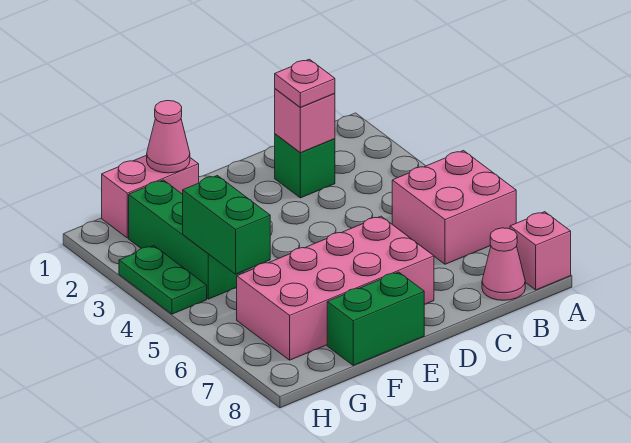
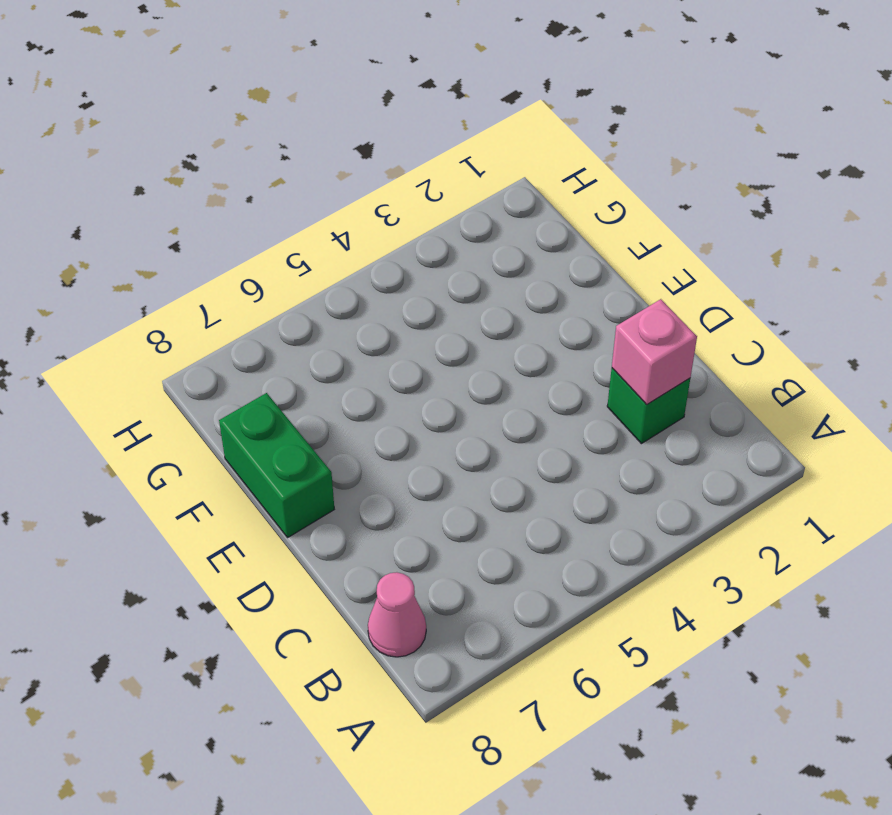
none -> pink 2x2 brick [392,151,516,264]
none -> pink 1x1 brick [510,212,571,290]
none -> pink 2x4 brick [237,216,434,360]

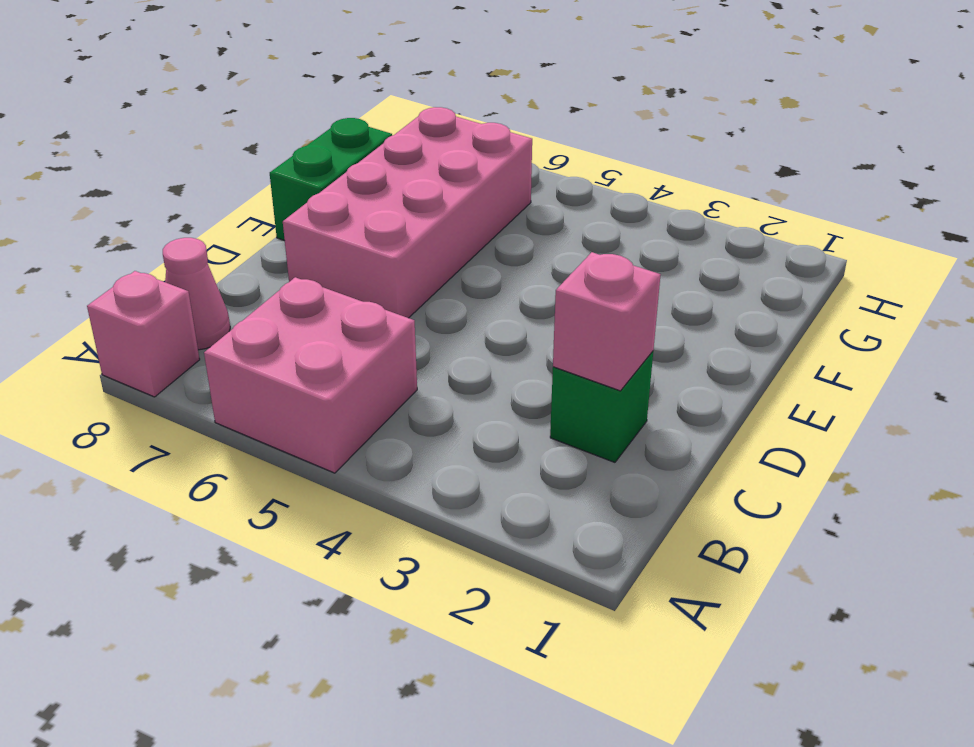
none -> pink 1x2 brick [102,155,199,238]
none -> green 1x3 brick [129,180,243,299]
none -> green 1x2 plate [119,246,207,314]

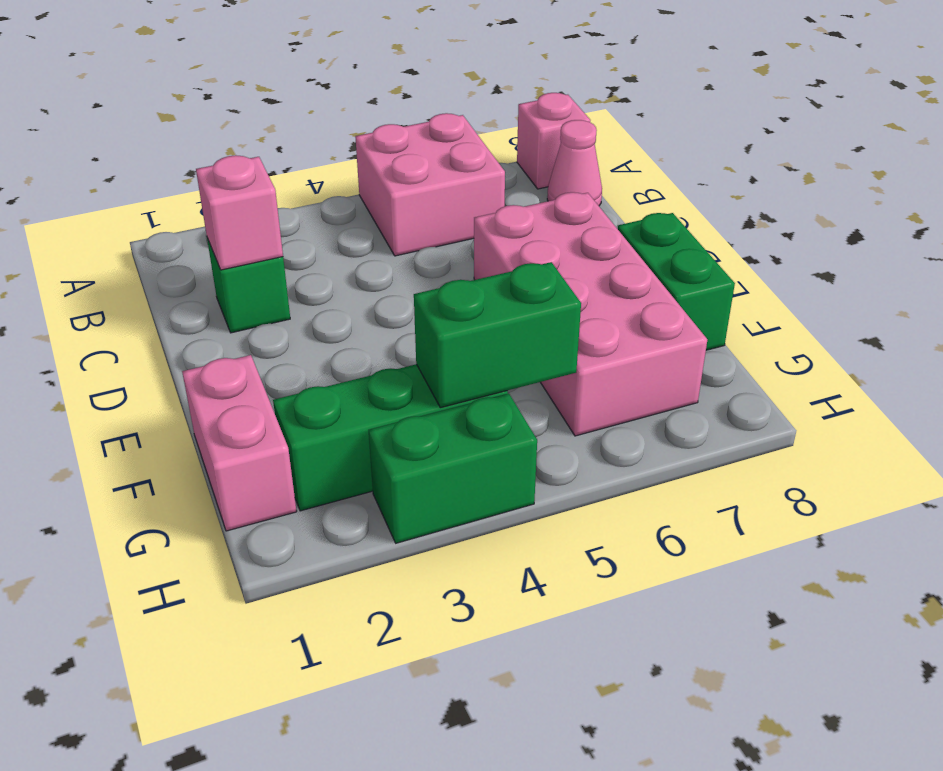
green 1x2 brick [369,393,537,543] -> green 1x2 plate [119,246,207,314]
none -> pink 1x1 cone [147,101,190,173]
none -> pink 1x1 plate [275,59,335,107]

